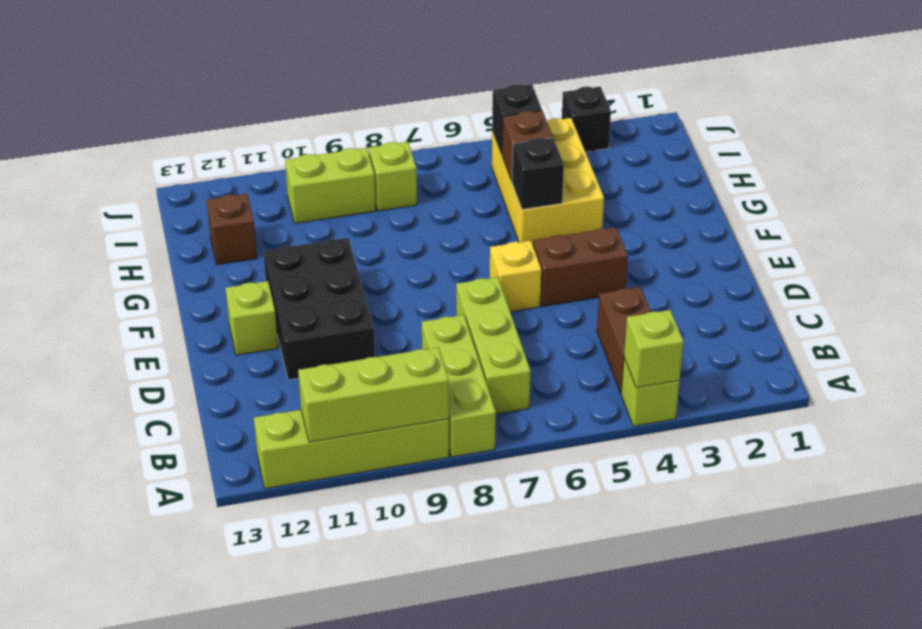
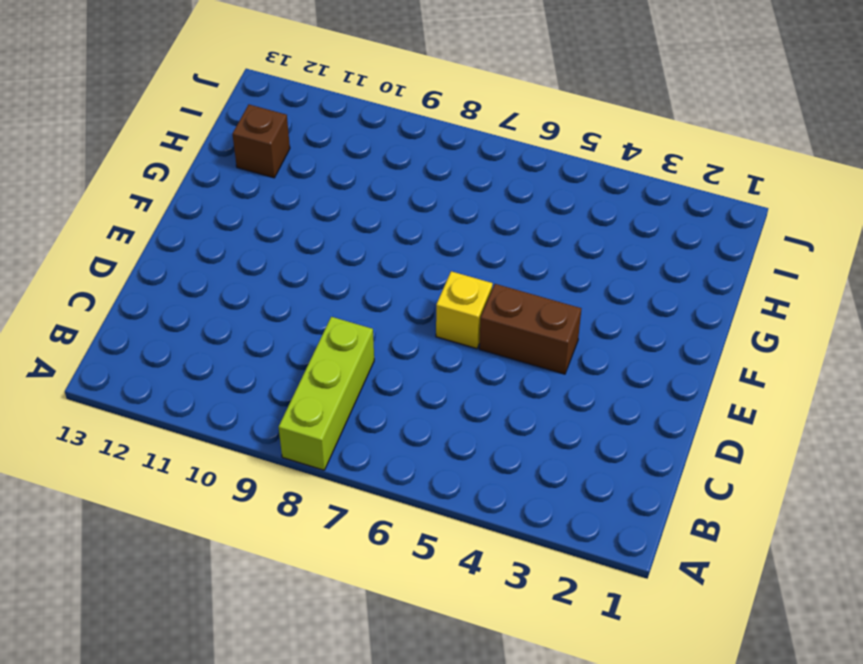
none -> lime 1x1 brick [621,358,680,426]
none -> lime 1x4 brick [254,410,449,489]
none -> brown 1x2 brick [597,287,651,393]

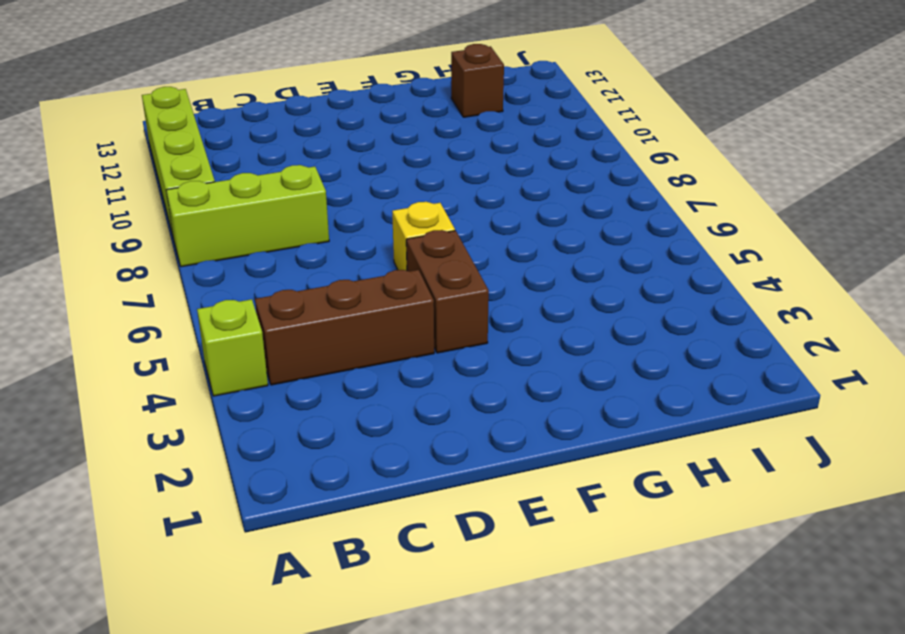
brown 1x3 brick [255,270,434,385] -> brown 1x2 brick [597,287,651,393]
none -> lime 1x3 brick [456,277,531,414]
none -> black 2x3 brick [263,238,375,380]
none -> lime 1x1 brick [226,281,278,355]

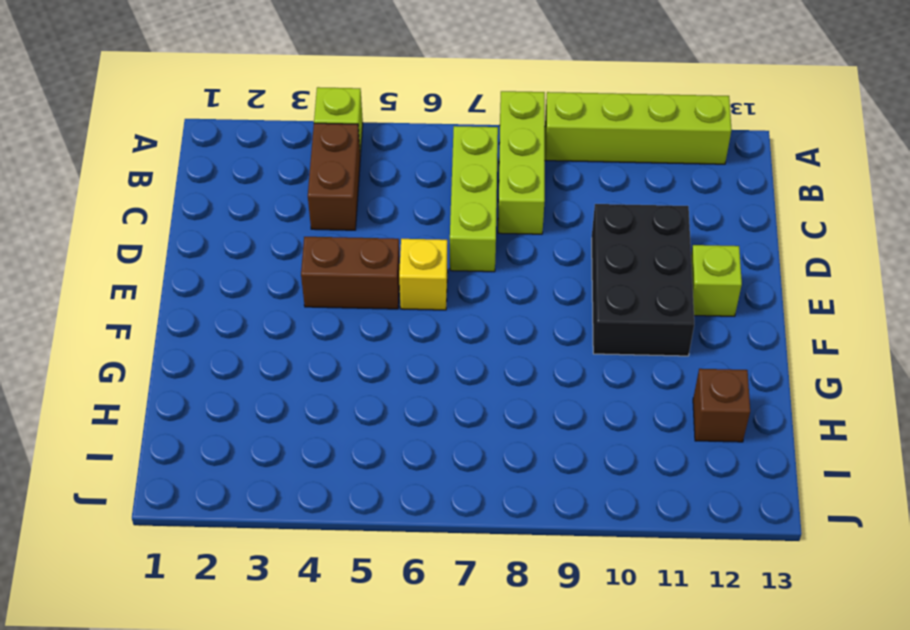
none -> yellow 2x3 brick [492,118,604,245]
none -> lime 1x1 brick [369,142,417,211]
none -> lime 1x2 brick [285,148,376,223]

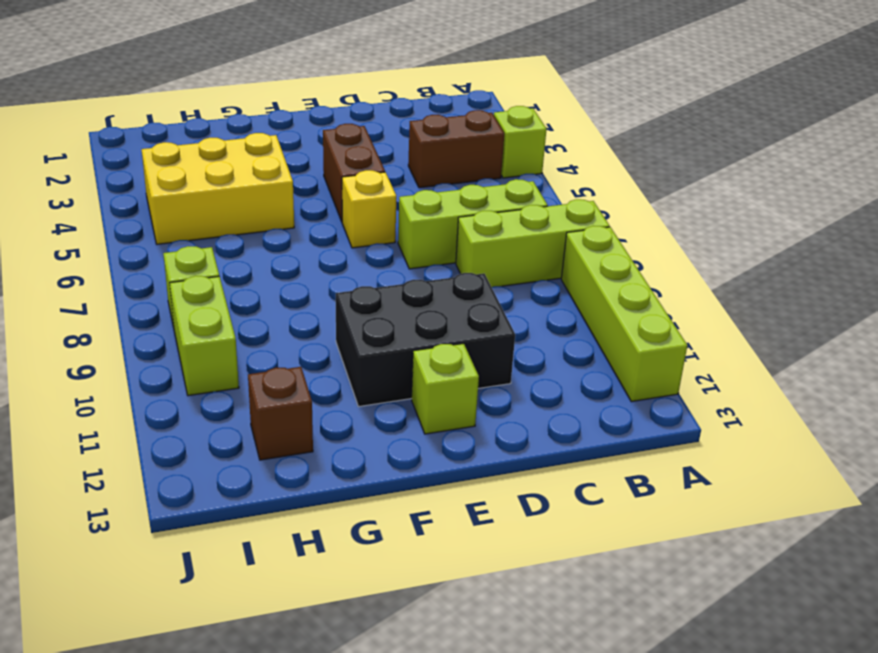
none -> black 1x1 brick [562,87,611,152]
none -> lime 1x1 brick [624,310,684,388]
none -> lime 1x3 brick [298,347,449,442]

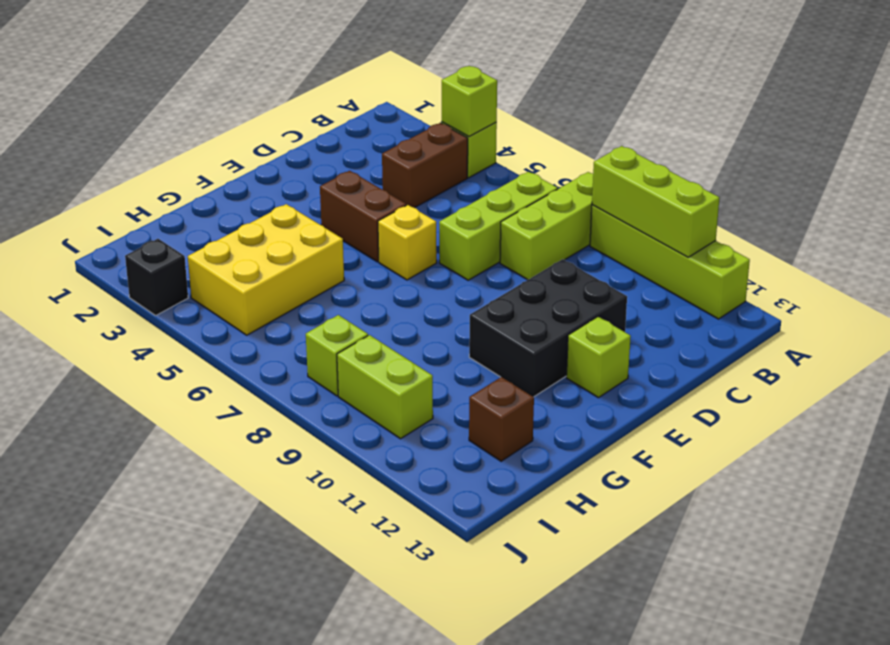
none -> black 1x1 brick [512,138,564,209]
none -> brown 1x1 brick [502,111,553,181]
none -> black 1x1 brick [492,84,542,154]

